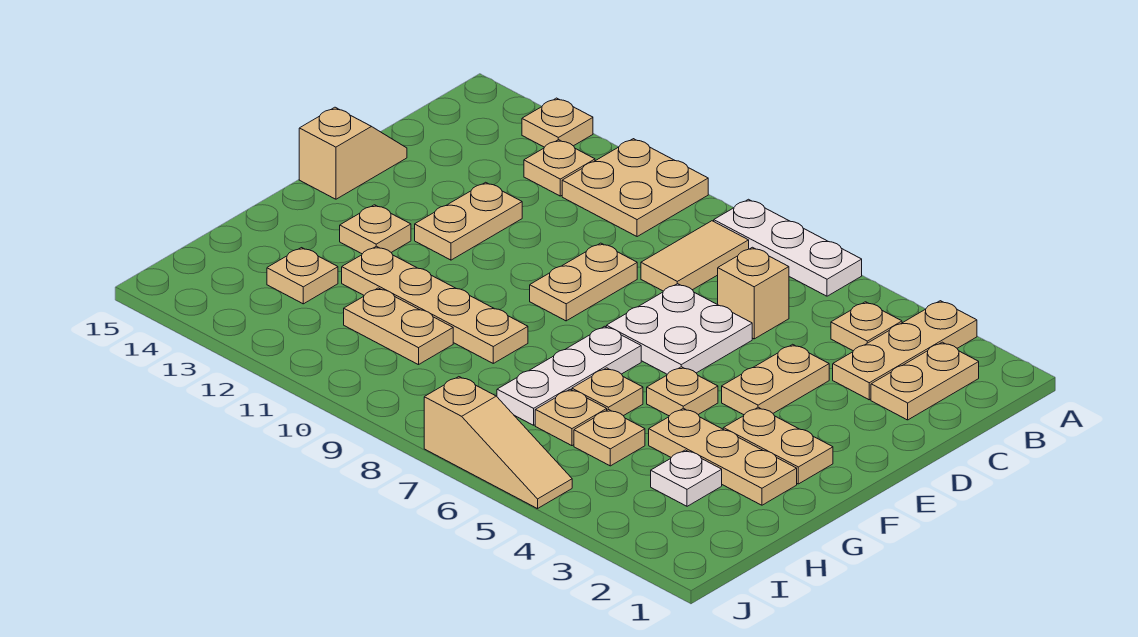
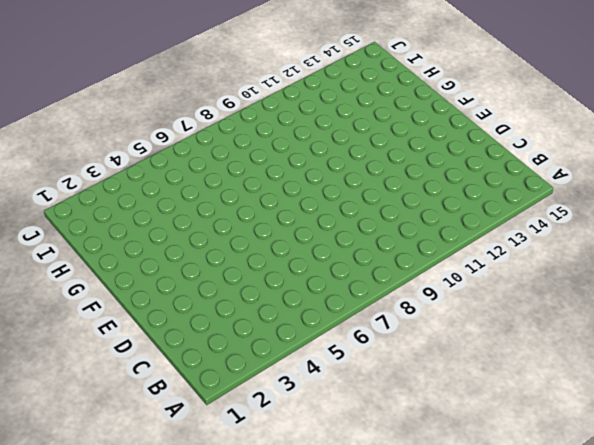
none -> tan 1x3 plate [833,301,977,400]
none -> white 1x3 plate [714,199,862,296]
none -> tan 2x2 plate [562,139,708,237]

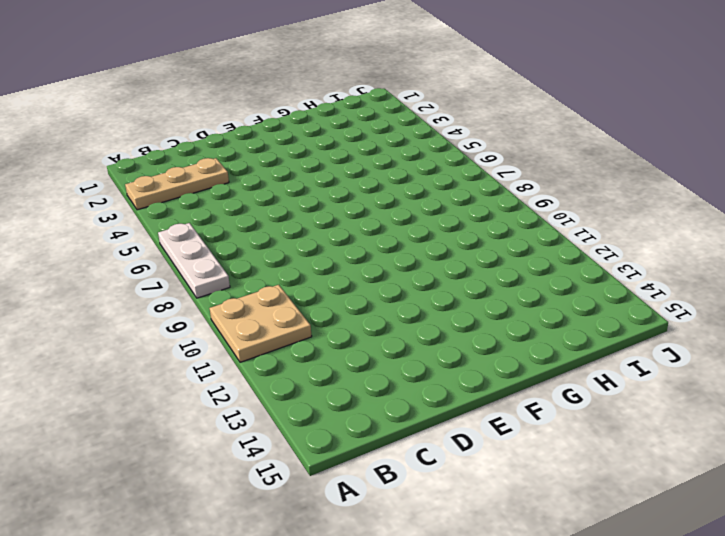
none -> tan 1x1 plate [522,98,593,147]
none -> tan 1x2 plate [871,342,979,420]
none -> tan 1x1 plate [831,302,902,351]

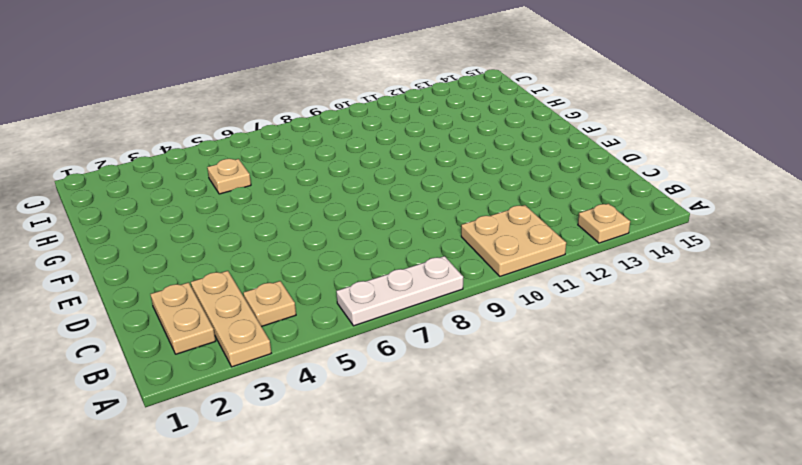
none -> tan 1x2 tile [641,221,749,291]
none -> tan 1x1 plate [524,140,595,196]
none -> tan 1x1 brick [718,247,789,339]

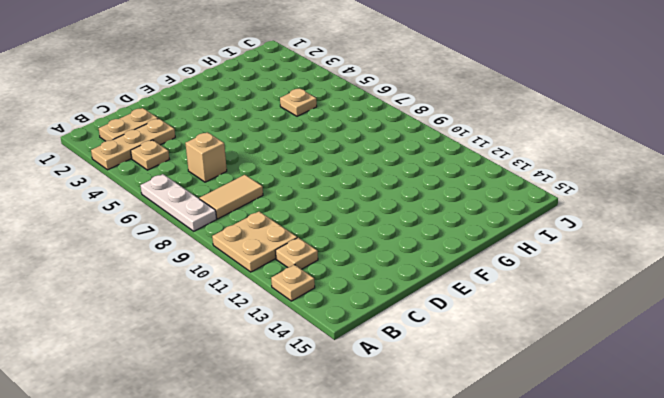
none -> tan 1x2 plate [722,344,829,415]
none -> white 2x2 plate [606,284,752,374]
none -> tan 1x2 plate [530,243,637,321]

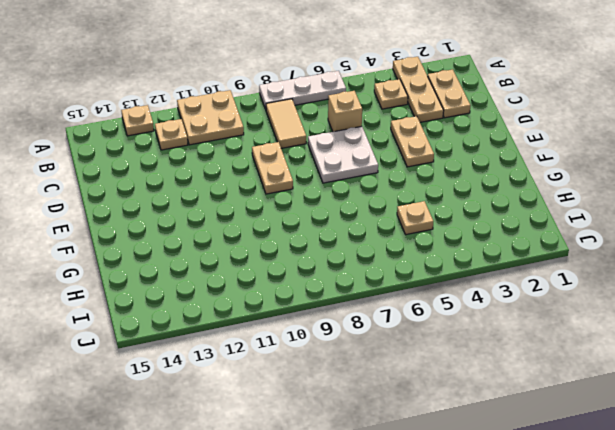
none -> tan 1x2 plate [415,182,522,260]
none -> tan 1x2 slope [299,107,407,199]
none -> tan 1x2 plate [723,407,833,484]

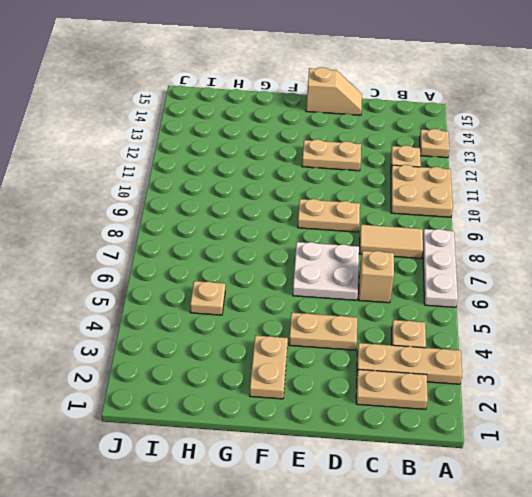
none -> tan 1x1 plate [647,367,718,416]
none -> white 1x3 plate [497,326,641,425]
none -> tan 1x1 plate [340,205,411,254]

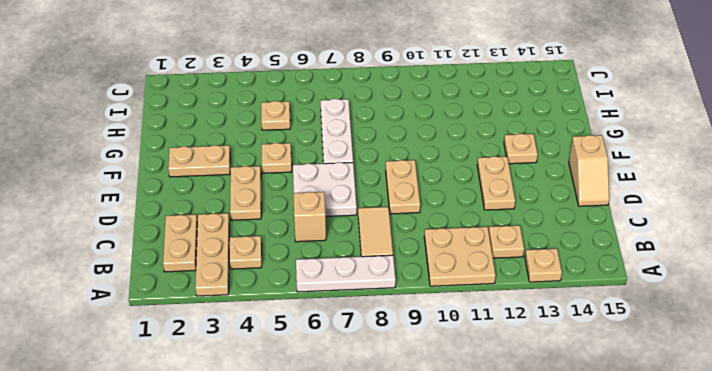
none -> tan 1x3 plate [649,408,797,505]
none -> tan 1x1 plate [572,368,643,416]
none -> tan 1x4 plate [342,246,528,363]

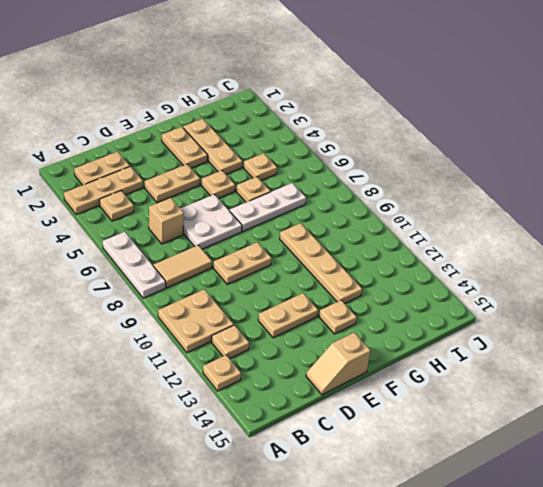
none -> white 1x1 plate [651,450,722,506]
none -> tan 1x1 plate [535,389,607,446]
none -> tan 1x2 plate [344,288,453,365]

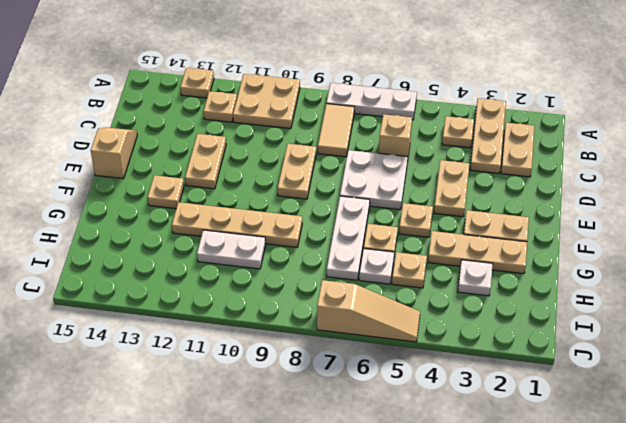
white 1x1 plate [359,249,394,284] -> tan 1x1 plate [535,389,607,446]
white 1x2 plate [197,230,266,269] -> tan 1x2 plate [344,288,453,365]
none -> tan 1x1 plate [267,248,338,304]

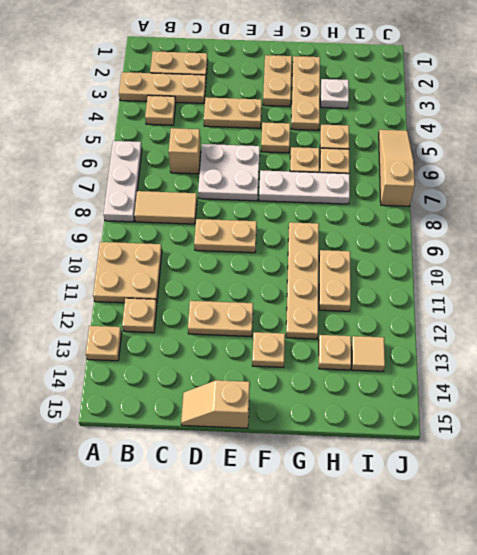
tan 1x1 tile [352,336,385,371] -> none

